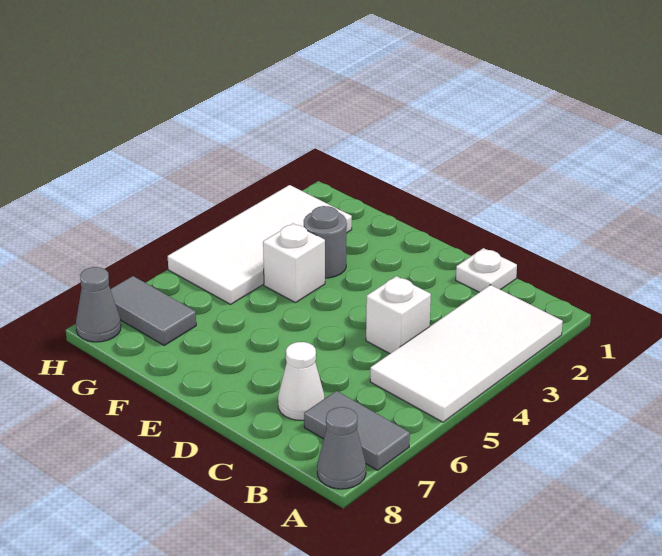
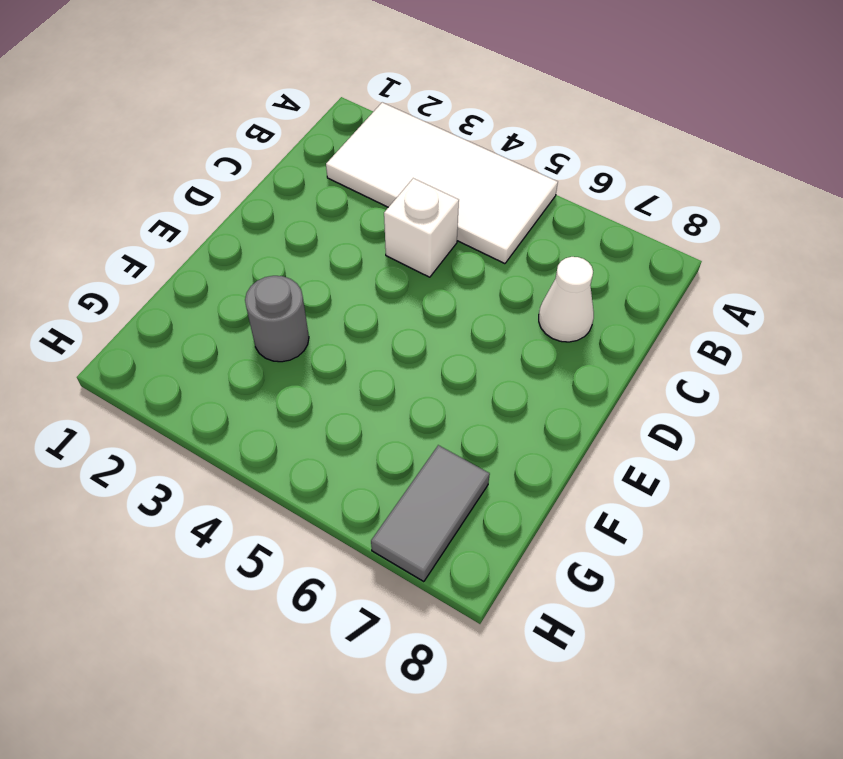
none -> grey 1x2 tile [304,391,410,470]
none -> grey 1x1 cone [317,407,366,489]

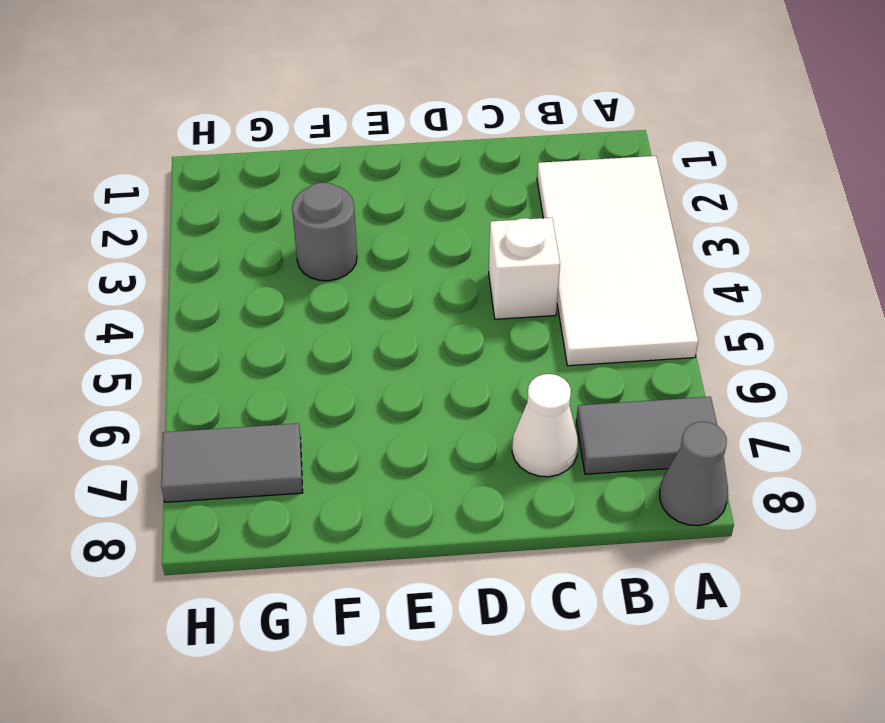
none -> white 1x1 plate [456,248,517,292]
none -> white 1x1 brick [263,224,325,303]

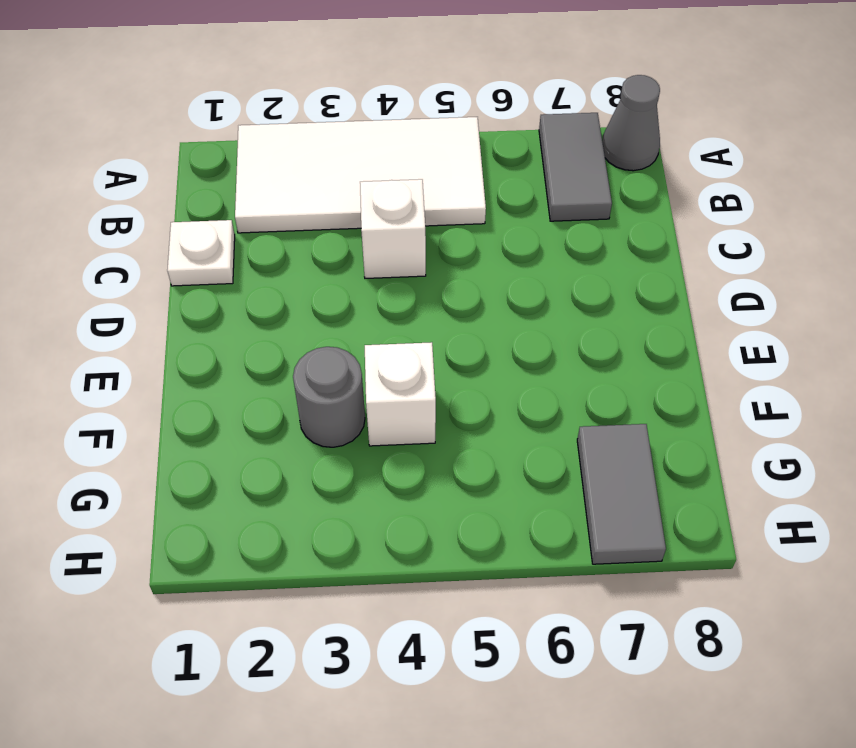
none -> white 1x1 cone [278,342,325,420]
none -> white 2x4 tile [168,185,352,304]

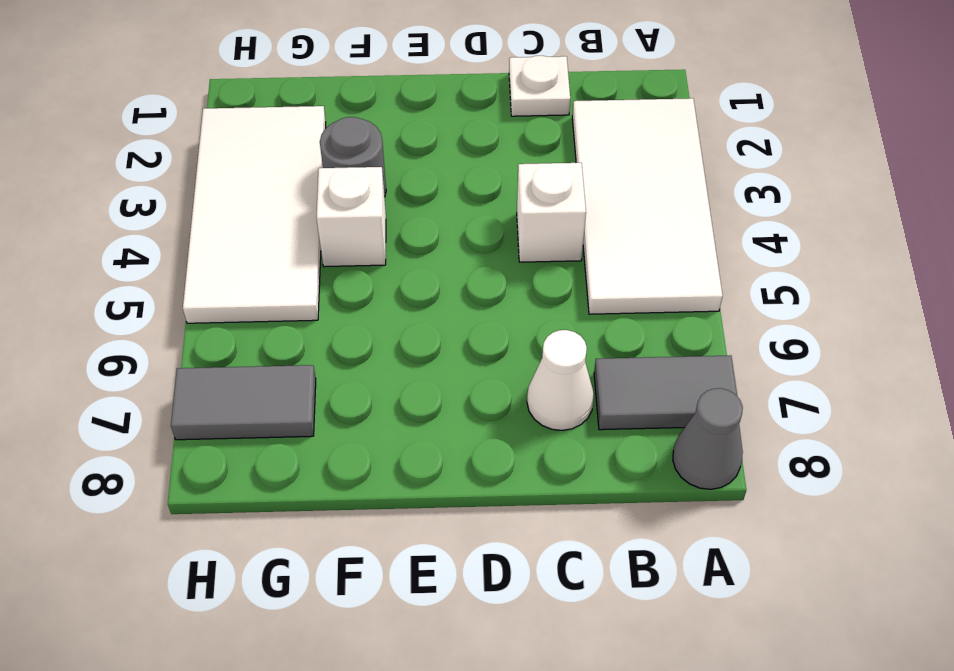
none -> grey 1x1 cone [76,267,121,342]

